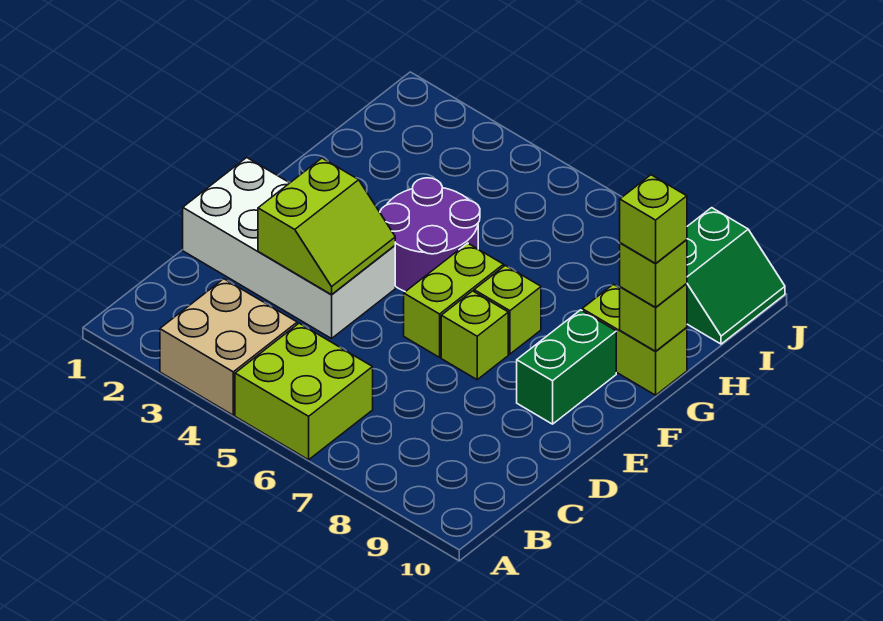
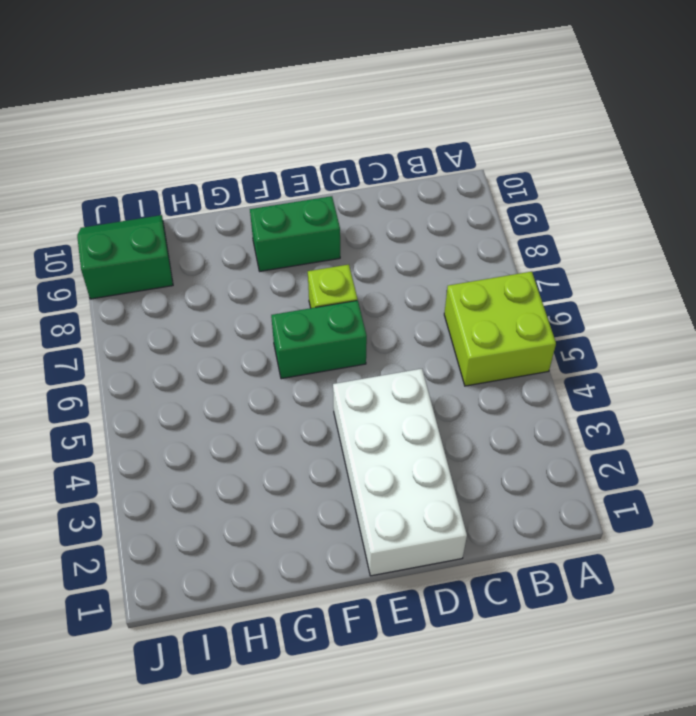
green 1x2 brick [271,300,367,379] -> lime 1x2 brick [404,243,504,357]
none -> tan 2x2 brick [160,279,297,415]
none -> purple 2x2 round brick [380,178,480,292]
none -> lime 1x1 brick [474,265,541,354]

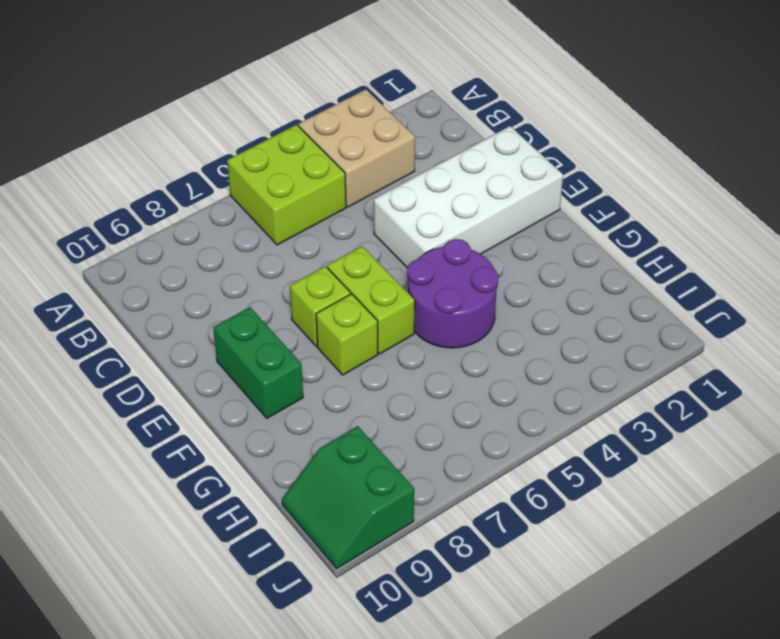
none -> lime 1x2 brick [582,284,687,395]
none -> lime 2x2 slope [258,158,395,295]
none -> lime 1x1 brick [620,284,687,351]

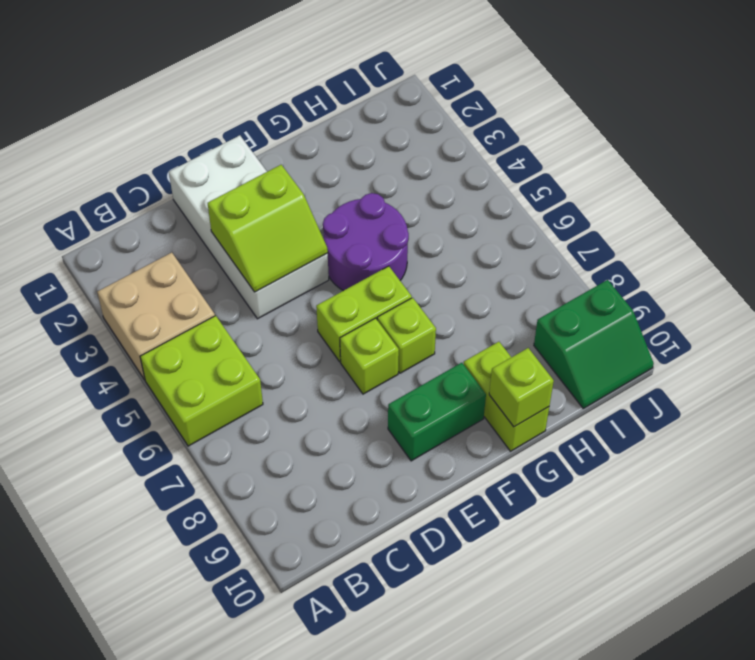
none -> lime 1x1 brick [620,240,687,307]
none -> lime 1x1 brick [620,175,687,264]

